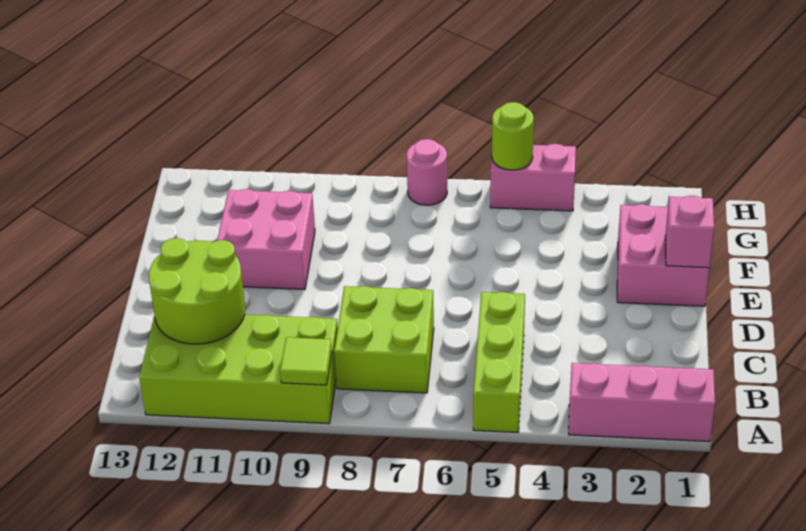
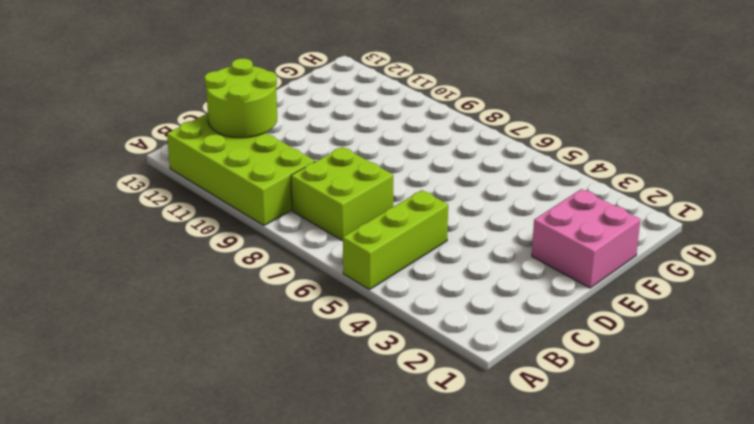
none -> pink 1x3 brick [569,363,715,442]
none -> pink 2x2 brick [217,189,315,289]
none -> pink 1x2 brick [490,144,576,211]

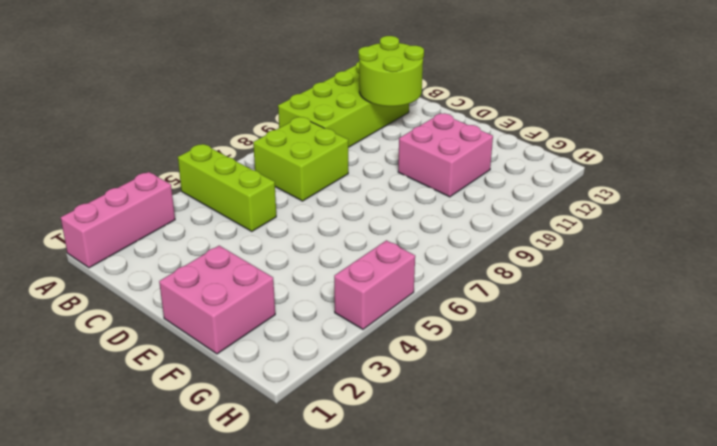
none -> pink 1x1 round brick [407,139,447,205]
none -> lime 1x1 tile [280,337,332,385]
none -> pink 1x1 brick [665,196,714,268]

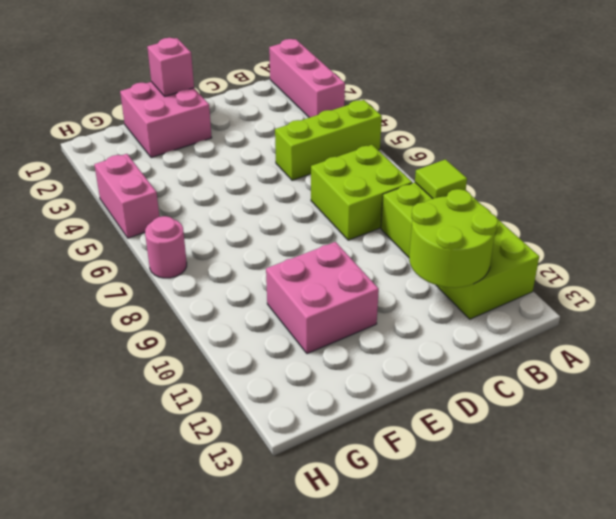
none -> lime 1x1 round brick [492,102,534,170]

